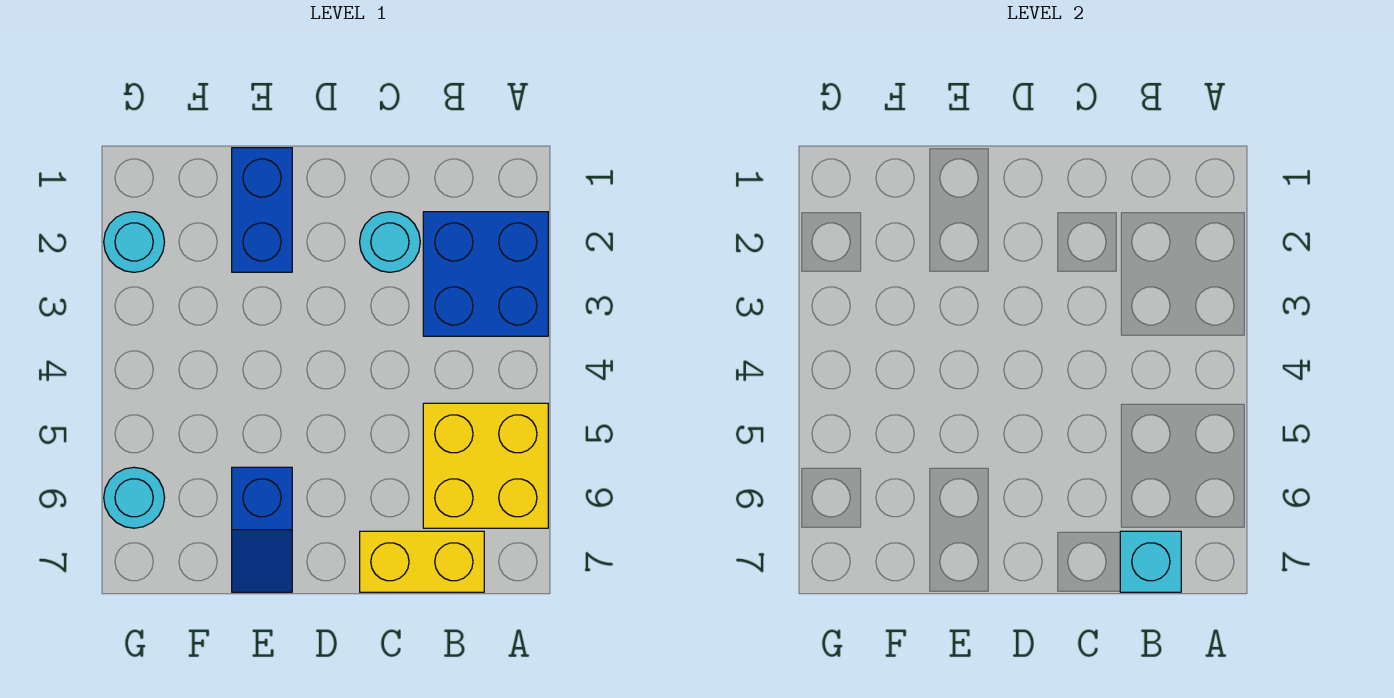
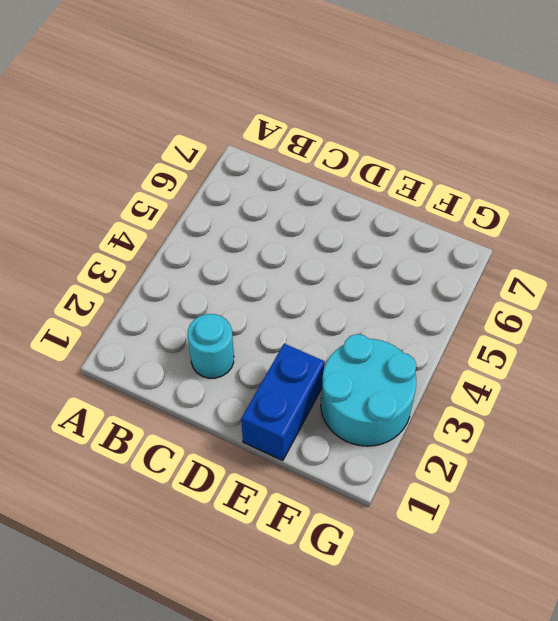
cyan 2x2 round brick [321,334,416,446] -> cyan 1x1 round brick [104,212,164,272]
none -> blue 2x2 brick [423,212,548,336]
none -> yellow 2x2 brick [423,403,548,528]

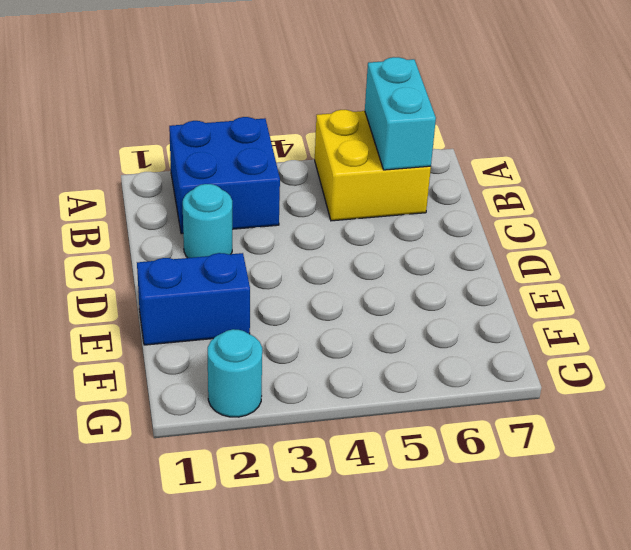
cyan 1x2 brick [365,57,436,170] -> none
none -> yellow 1x2 brick [360,531,484,592]
none -> blue 1x2 slope [232,467,292,592]

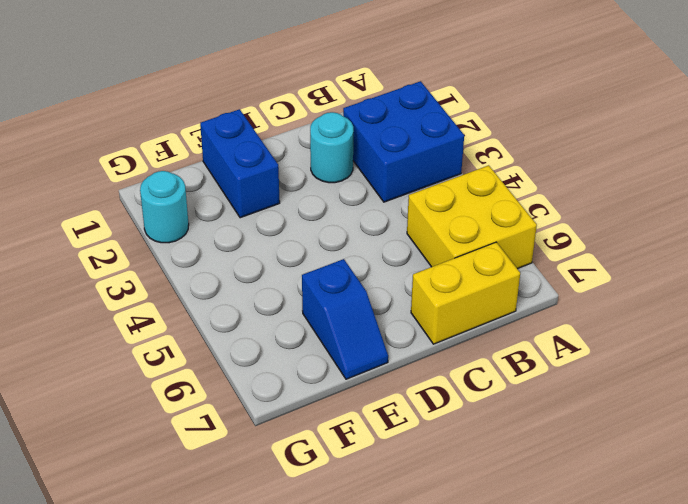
none -> cyan 1x1 round brick [104,467,165,528]
none -> cyan 1x1 brick [1120,531,1181,592]

